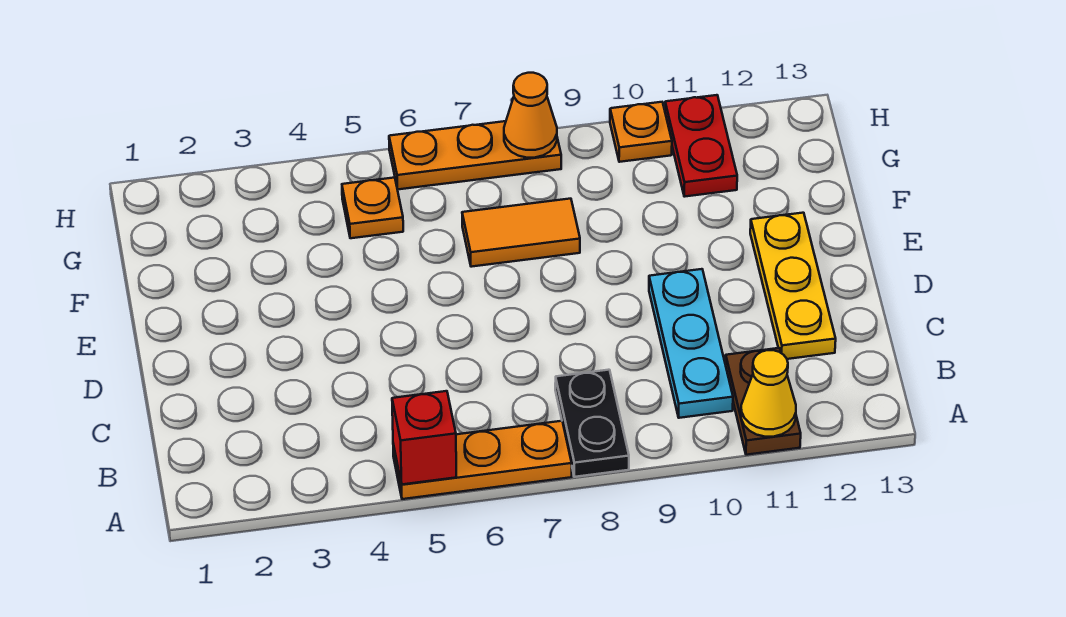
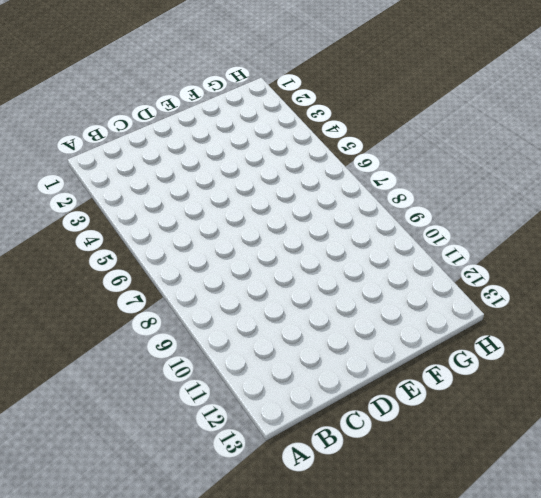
none -> orange 1x3 plate [393,421,572,499]
none -> black 1x2 plate [555,370,629,477]
none -> brown 1x2 plate [726,348,801,455]

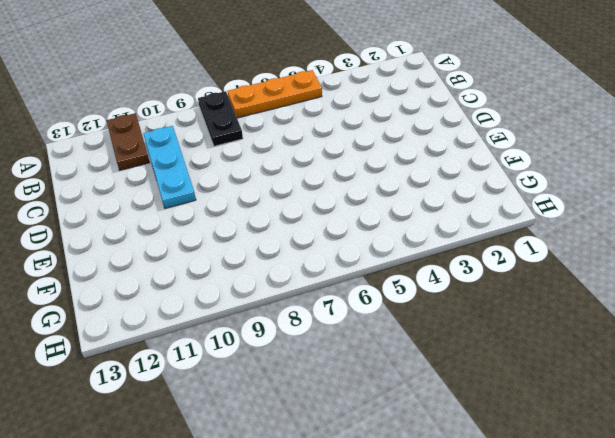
none -> yellow 1x3 plate [750,213,836,359]
none -> orange 1x2 tile [462,199,580,267]
none -> orange 1x1 plate [342,178,403,238]

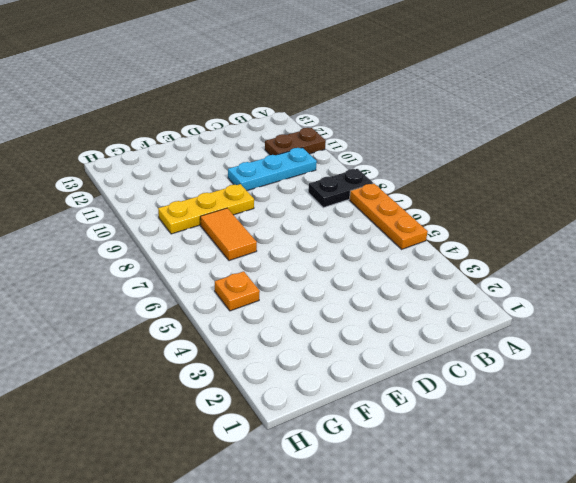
yellow 1x3 plate [158,184,254,234] -> yellow 1x3 plate moved to [750,213,836,359]
none -> red 1x2 plate [665,95,737,197]
none -> orange 1x3 plate [389,121,561,190]
none -> orange 1x1 plate [610,102,672,162]

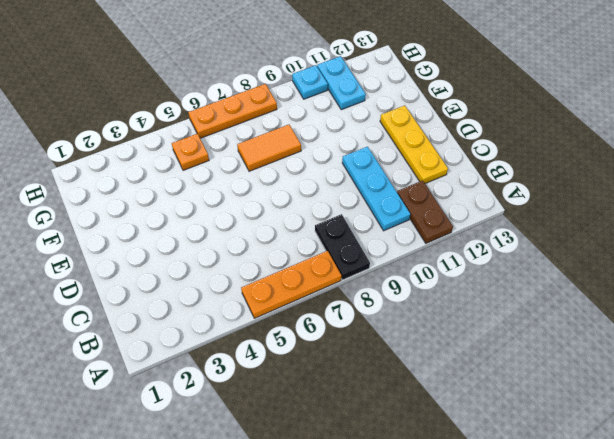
cyan 1x2 plate [317,56,366,110] -> red 1x2 plate [665,95,737,197]
cyan 1x1 plate [292,65,328,99] -> orange 1x1 plate [610,102,672,162]
none -> red 1x1 brick [392,391,456,484]
none -> yellow 1x1 cone [741,350,796,437]
none -> orange 1x1 cone [504,73,557,158]

